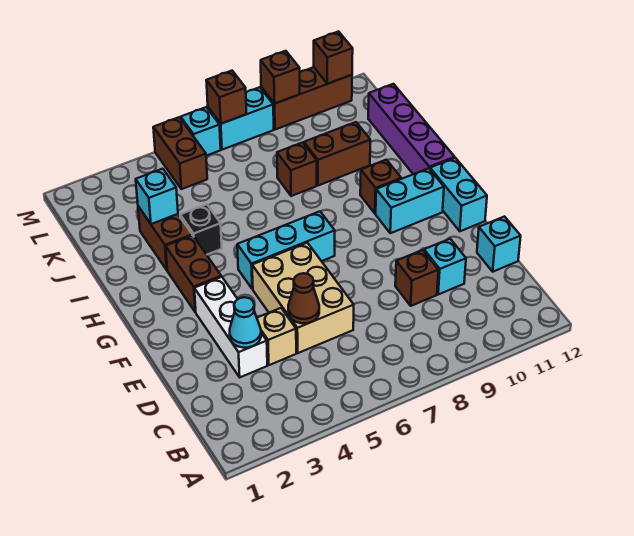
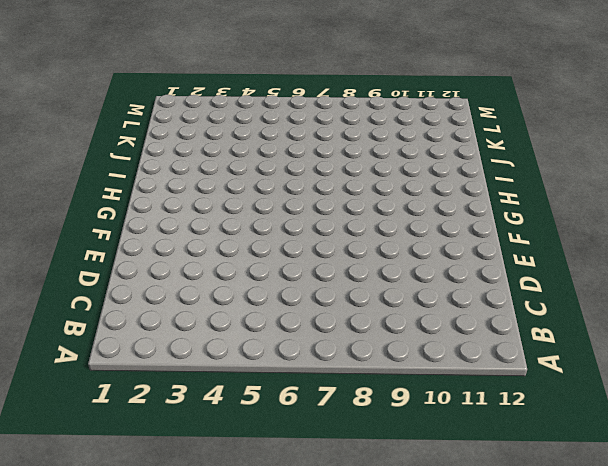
none -> white 1x3 brick [194,277,267,377]
none -> tan 1x1 brick [257,308,296,365]
none -> tan 2x3 brick [252,243,354,353]

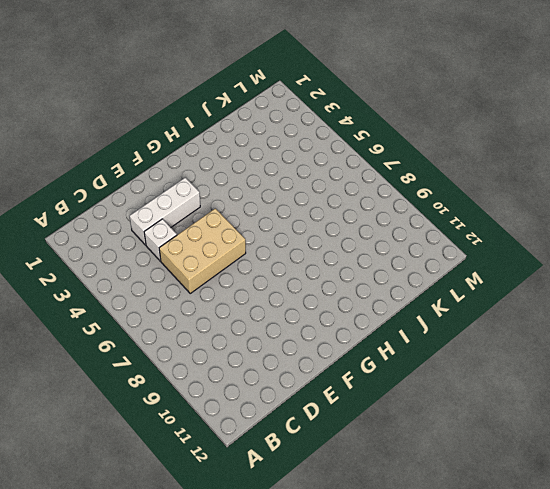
white 1x1 brick [144,219,177,261] -> tan 1x1 brick [257,308,296,365]
none -> brown 1x1 brick [395,250,438,306]
none -> cyan 1x1 brick [424,239,466,294]
none -> cyan 1x1 brick [477,217,521,272]

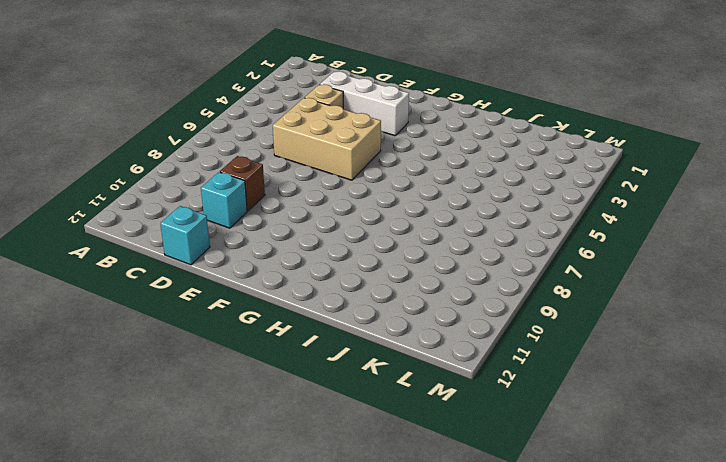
none -> cyan 1x2 brick [430,158,487,231]
none -> brown 1x2 brick [166,235,221,312]
none -> cyan 1x3 brick [237,211,335,289]

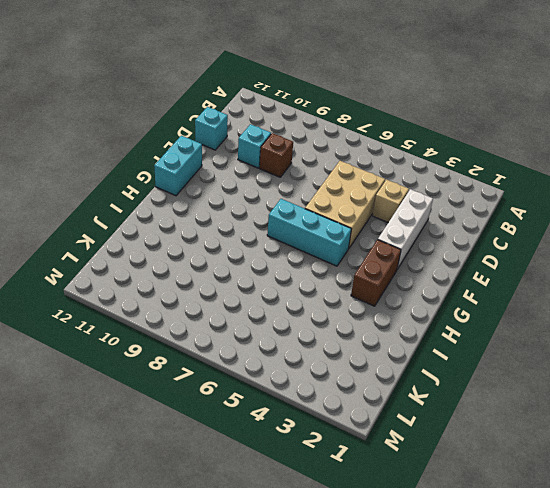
none -> cyan 1x2 brick [376,168,444,233]
none -> brown 1x1 brick [360,160,401,213]
none -> purple 1x4 brick [368,84,455,174]

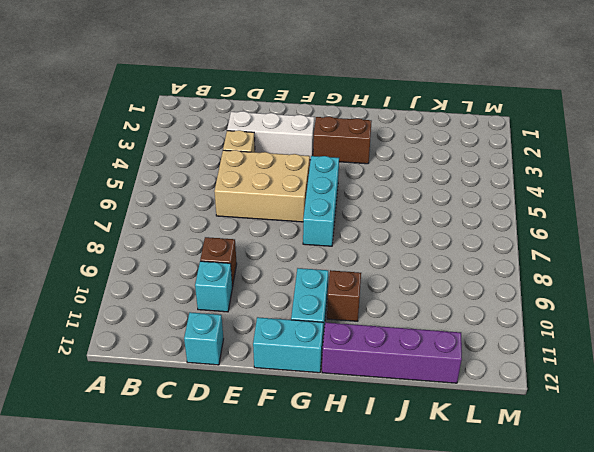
none -> brown 1x2 brick [138,206,192,270]
none -> black 1x1 brick [180,204,222,255]
none -> brown 1x1 brick [277,142,317,196]

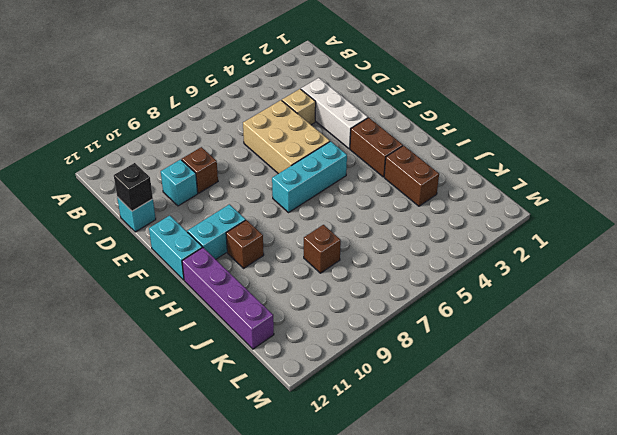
black 1x1 brick [114,163,153,211] -> black 1x1 brick moved to [180,204,222,255]
none -> brown 1x2 brick [304,122,370,185]
none -> brown 1x2 brick [153,117,207,189]
none -> cyan 1x1 brick [181,107,221,156]

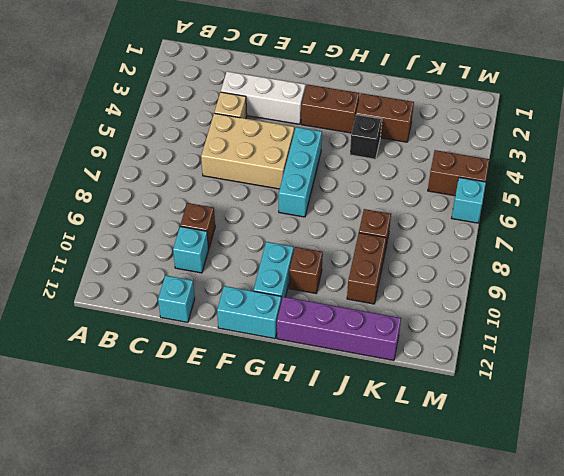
none -> cyan 1x2 brick [208,87,274,150]
none -> brown 1x3 brick [261,67,352,130]
none -> cyan 1x1 cone [230,297,261,348]

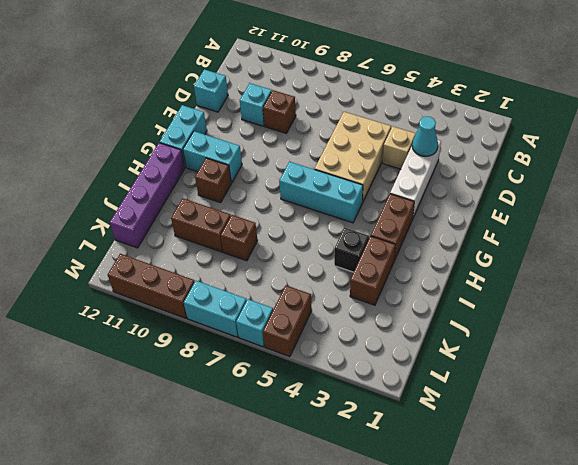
none -> brown 1x1 cone [288,273,319,323]
none -> cyan 1x1 brick [136,169,178,224]
none -> brown 1x1 brick [206,71,246,124]

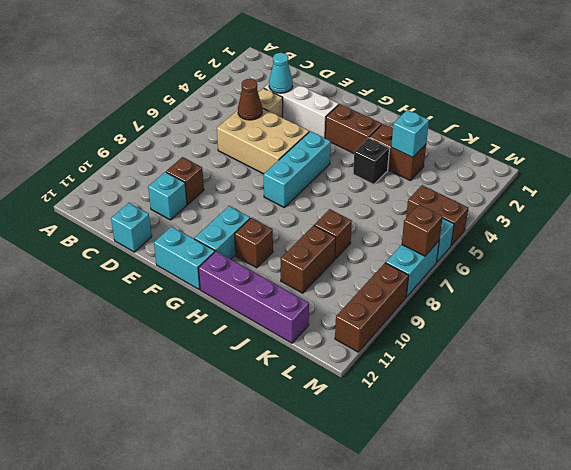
none -> brown 1x1 brick [261,51,300,103]
none -> brown 1x1 brick [314,32,353,84]

